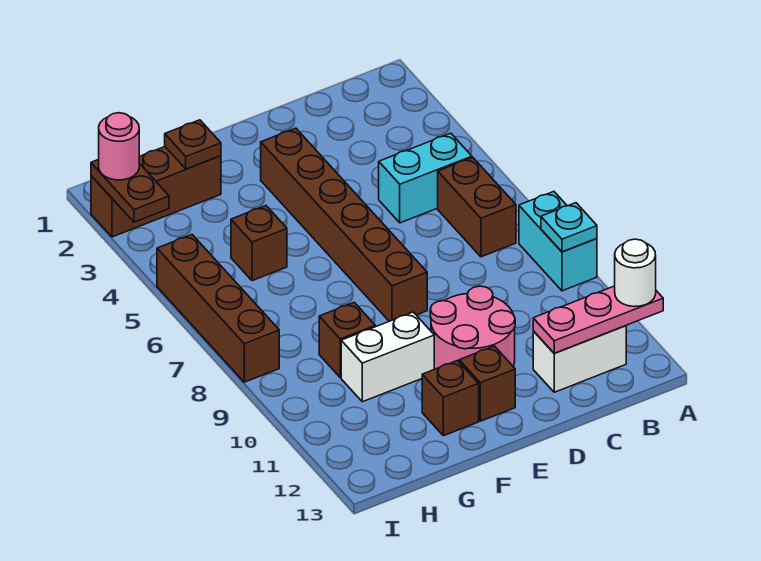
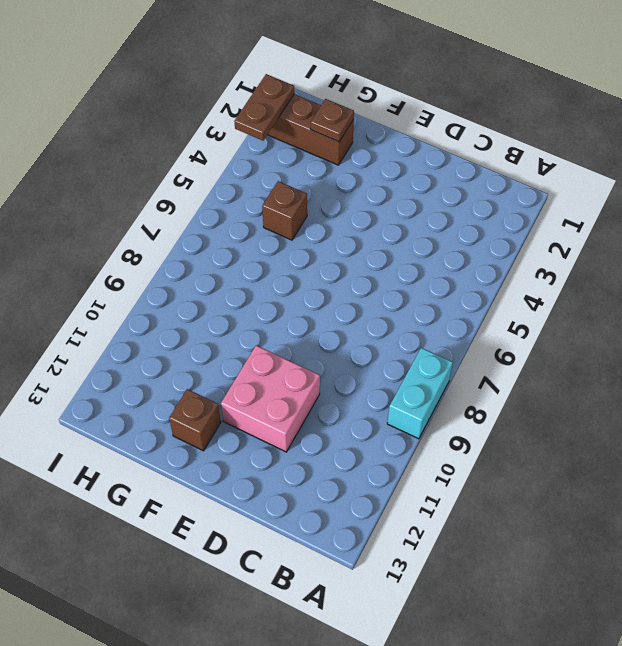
pink 2x2 brick [221,345,320,452] -> pink 2x2 round brick [430,286,515,369]
none -> cyan 1x2 brick [379,133,472,223]
none -> brown 1x2 brick [438,158,516,257]
none -> white 1x2 brick [533,326,626,392]

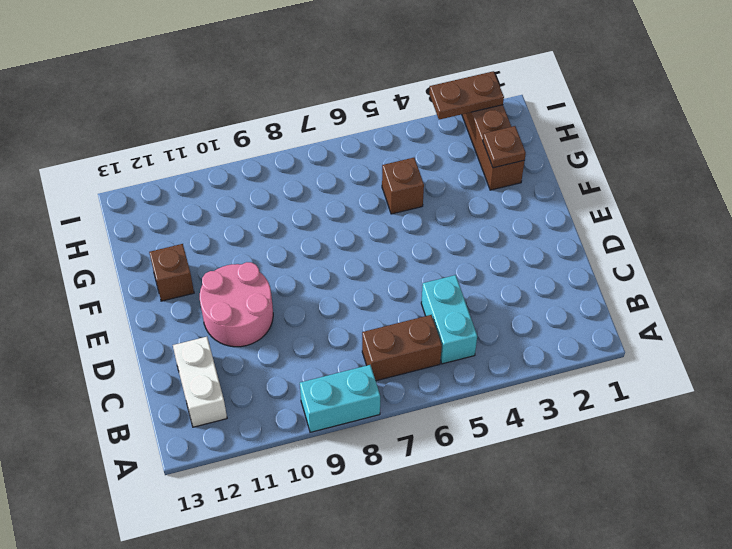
none -> brown 1x6 brick [261,128,427,321]
none -> brown 1x1 brick [459,346,515,421]
none -> white 1x2 brick [341,312,434,402]

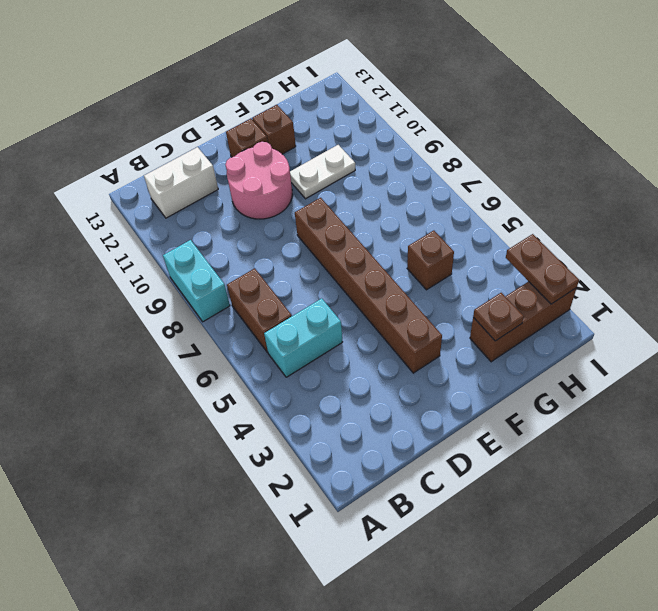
white 1x2 plate [290,145,355,199] -> white 1x2 brick [341,312,434,402]
none -> brown 1x1 brick [319,302,375,377]
none -> brown 1x4 brick [157,235,279,382]
none -> cyan 1x1 plate [541,203,597,252]

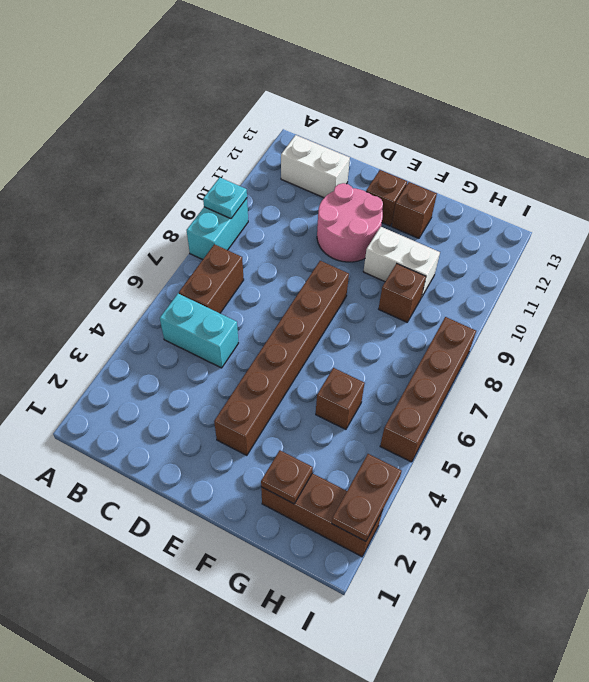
none -> pink 1x3 plate [533,286,663,353]
none -> white 1x1 round brick [615,239,656,307]
none -> pink 1x1 round brick [99,113,139,180]

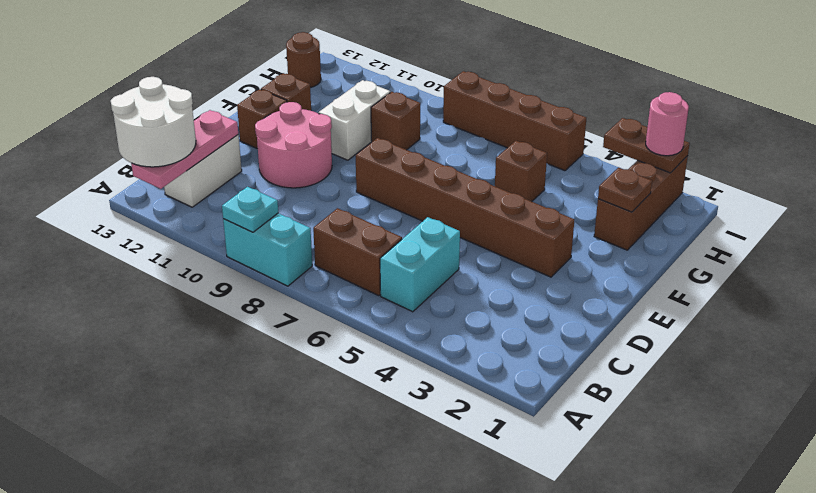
white 2x2 round brick [111,77,196,167] -> white 1x1 round brick [615,239,656,307]
brown 1x1 round brick [286,32,321,88] -> none

